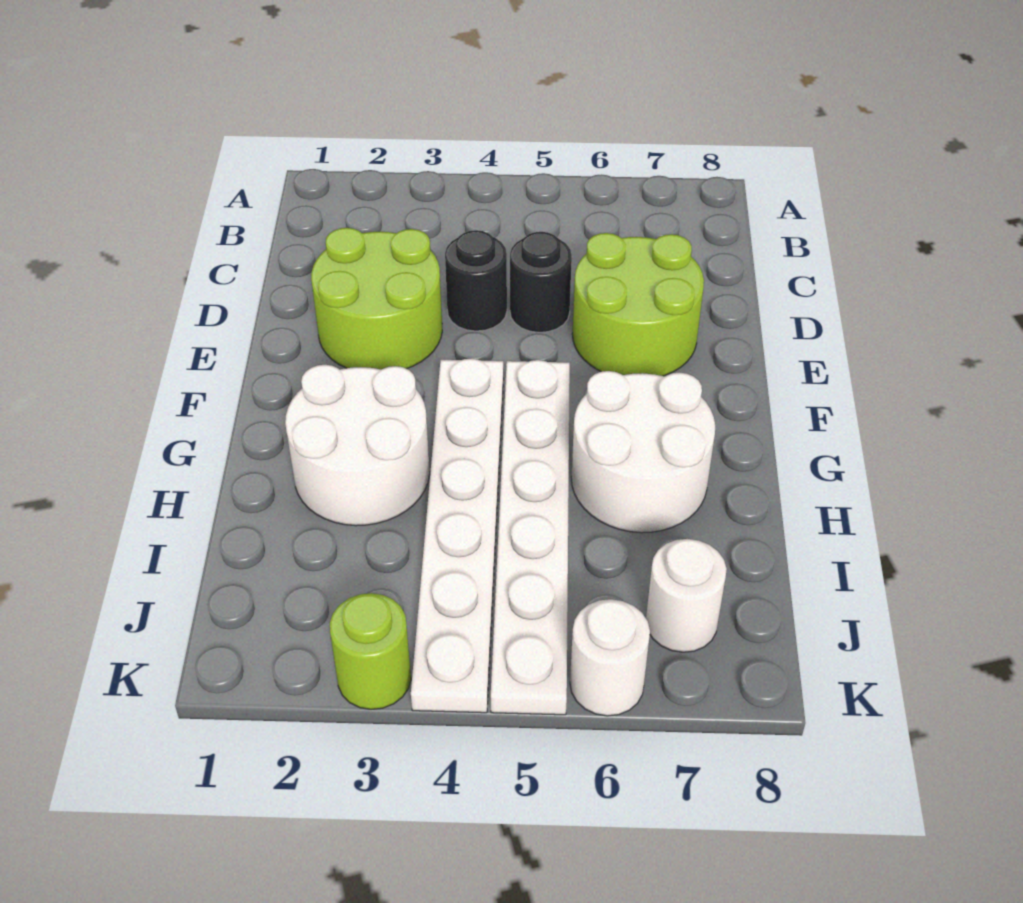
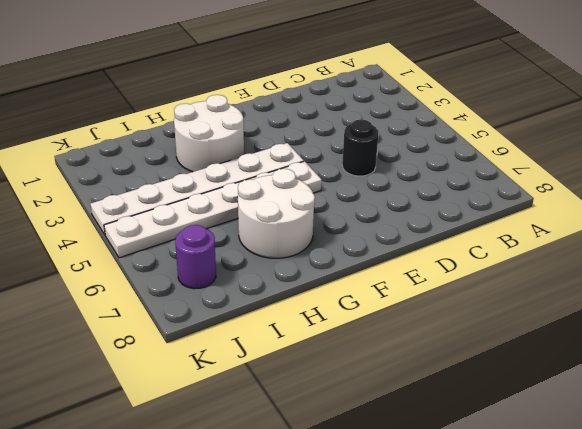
purple 1x1 round brick [175,225,216,289] -> white 1x1 round brick [646,539,727,652]
none -> lime 2x2 round brick [311,228,442,369]
none -> black 1x1 round brick [445,230,507,331]

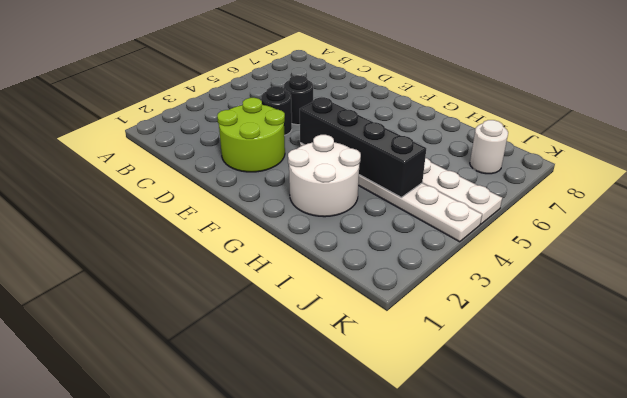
black 1x4 brick [300,97,426,197] -> none
none -> lime 2x2 round brick [572,233,704,376]
none -> white 2x2 round brick [571,371,715,533]

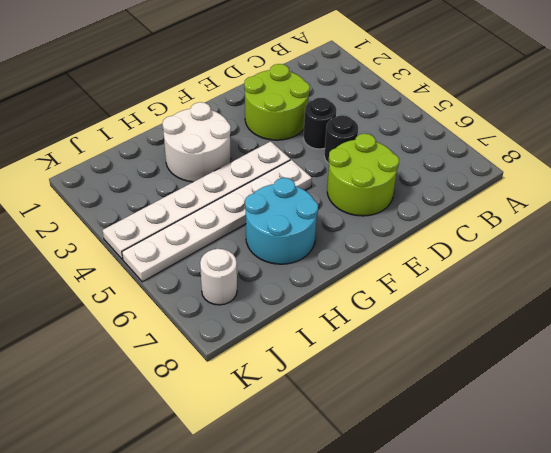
cyan 2x2 round brick [245,178,318,264] -> white 2x2 round brick [571,371,715,533]
none -> lime 1x1 round brick [330,593,411,709]
none -> white 1x1 round brick [570,599,650,716]

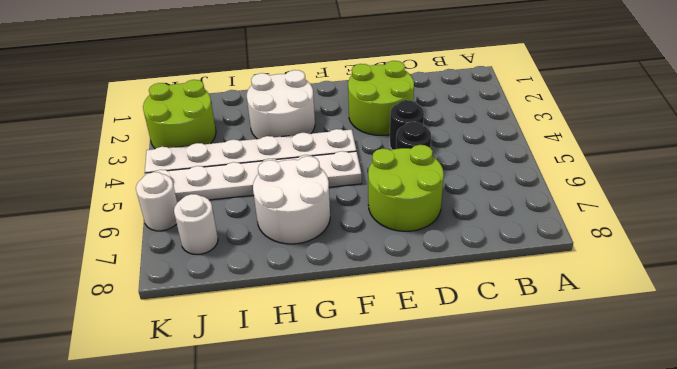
lime 2x2 round brick [143,80,216,149] -> lime 1x1 round brick [330,593,411,709]

